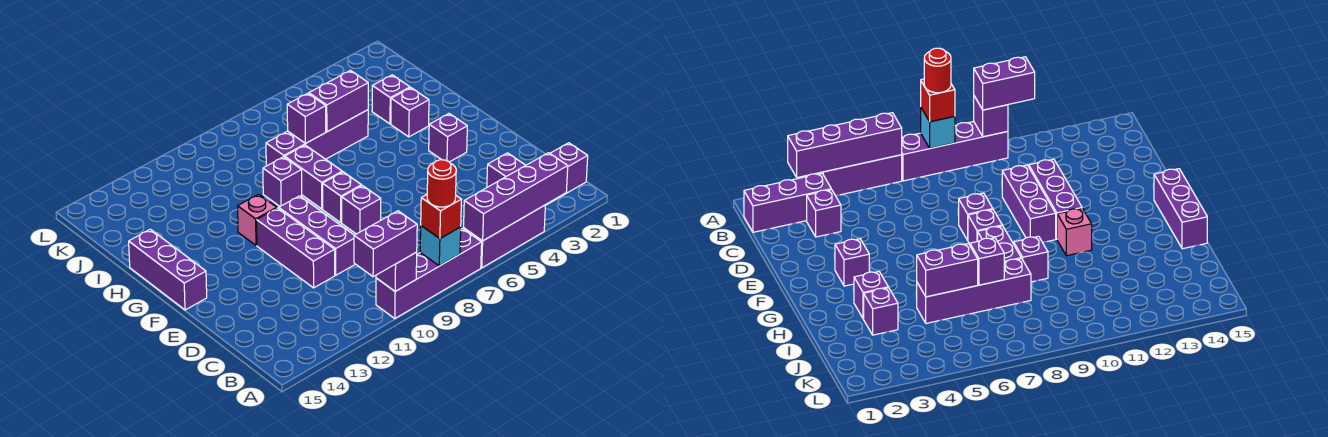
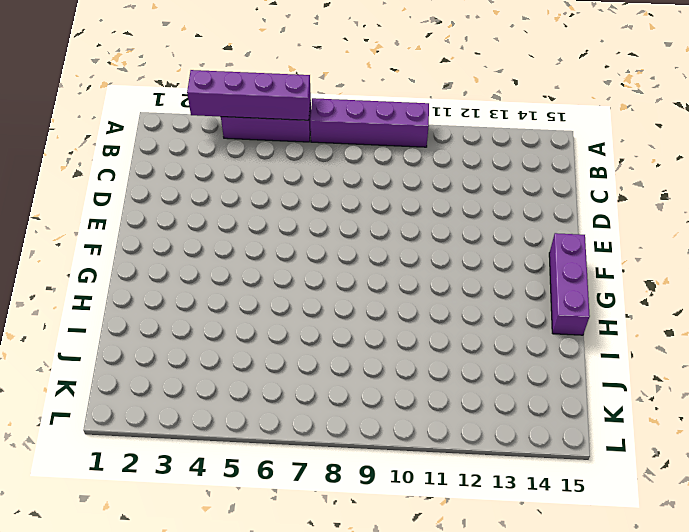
none -> purple 1x3 brick [545,143,588,206]
none -> purple 1x1 brick [487,153,526,187]
none -> purple 1x3 brick [279,196,355,275]

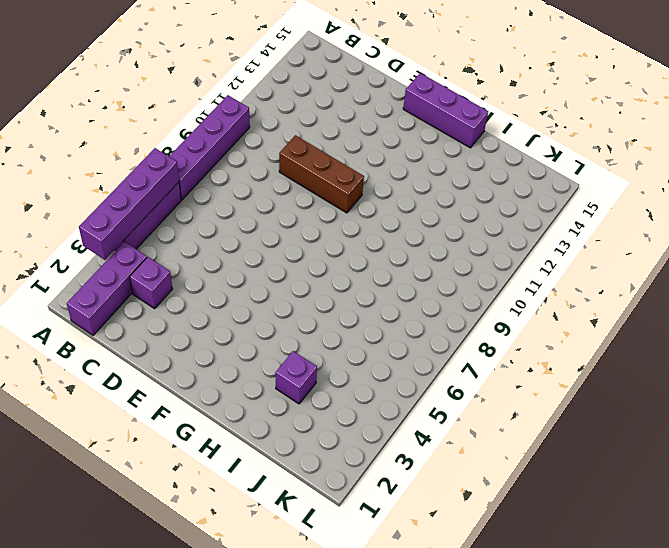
brown 1x3 brick [279,135,364,213] -> purple 1x3 brick [279,196,355,275]
none -> purple 1x3 brick [257,208,335,288]
none -> purple 1x1 brick [342,185,381,234]
none -> purple 1x1 brick [429,114,467,162]

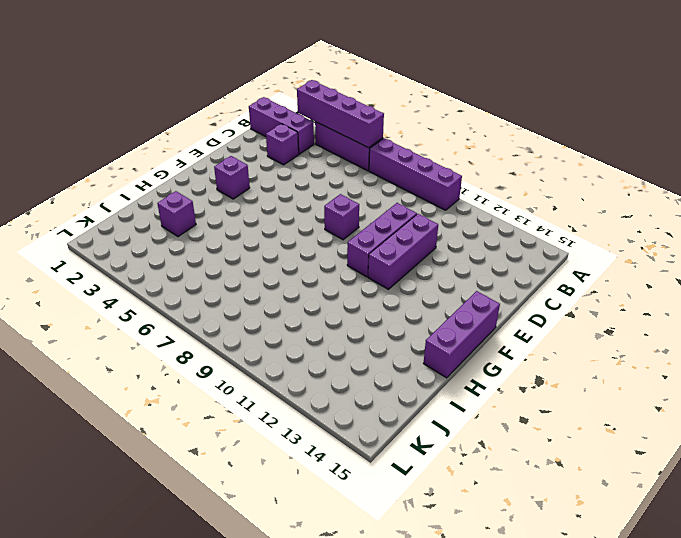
none -> purple 1x1 brick [323,172,361,222]
none -> purple 1x2 brick [285,145,342,209]
none -> pink 1x1 brick [238,194,277,245]

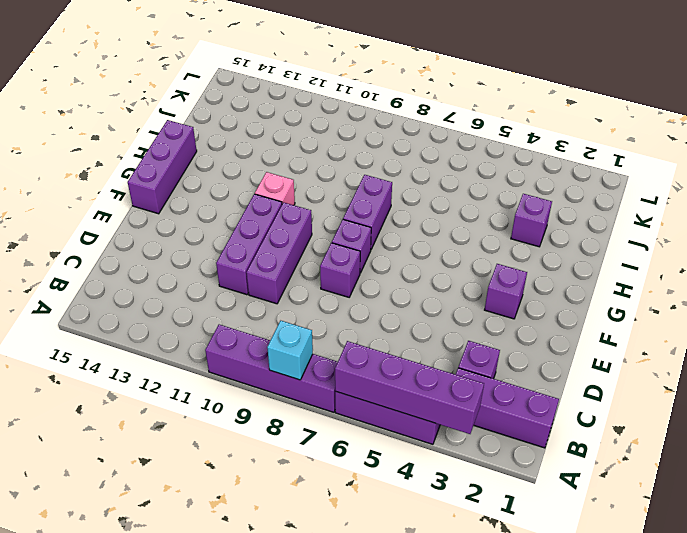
none -> purple 1x1 brick [391,88,429,137]
none -> purple 1x1 brick [263,157,302,206]
none -> purple 1x4 brick [266,110,368,166]

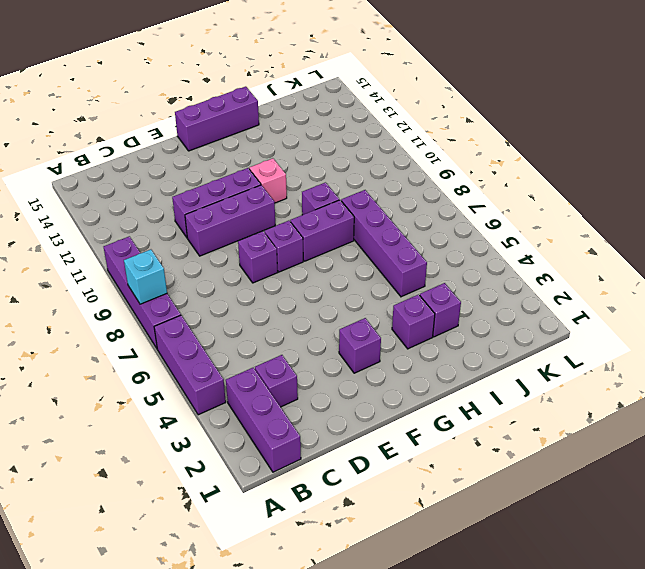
none -> purple 1x4 brick [464,153,568,241]
none -> purple 1x1 brick [376,252,417,291]
none -> purple 1x2 brick [309,71,368,132]

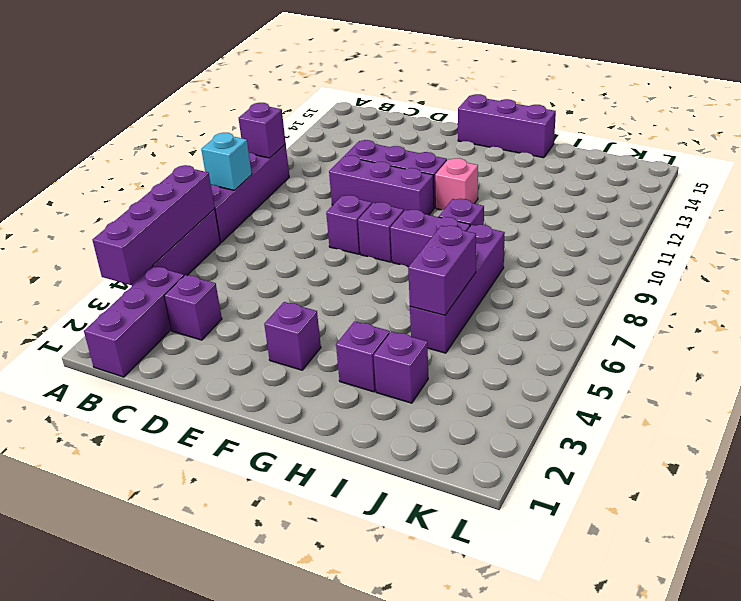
none -> purple 1x1 brick [287,93,326,143]
none -> red 1x1 brick [421,195,461,238]
none -> purple 1x2 brick [354,211,417,277]

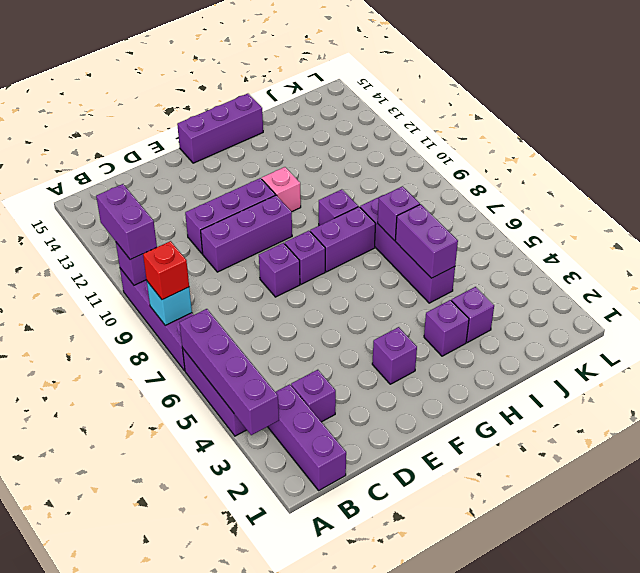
none -> red 1x1 round brick [427,160,456,207]

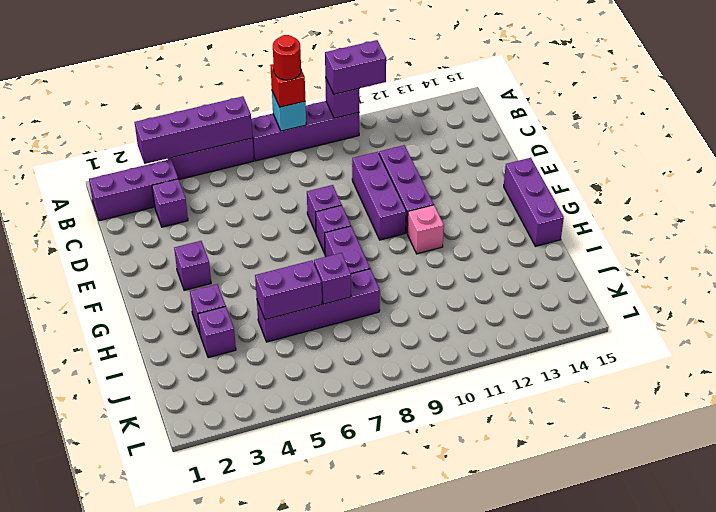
none -> purple 1x1 brick [263,157,302,206]

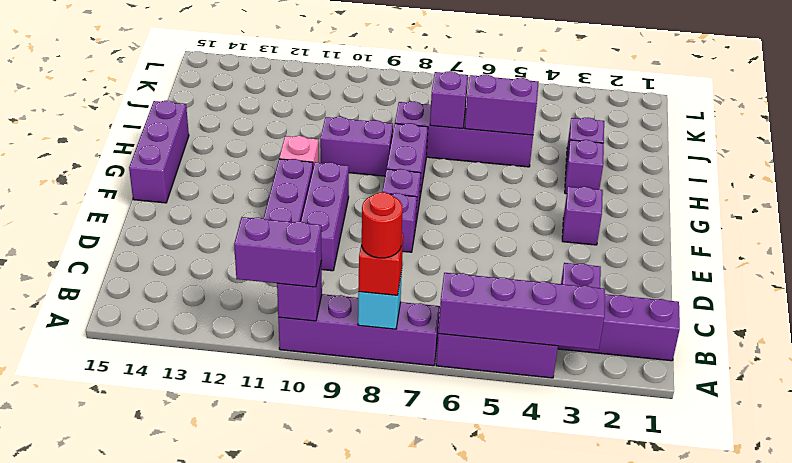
purple 1x2 brick [320,117,393,176] -> purple 1x1 brick [263,157,302,206]

